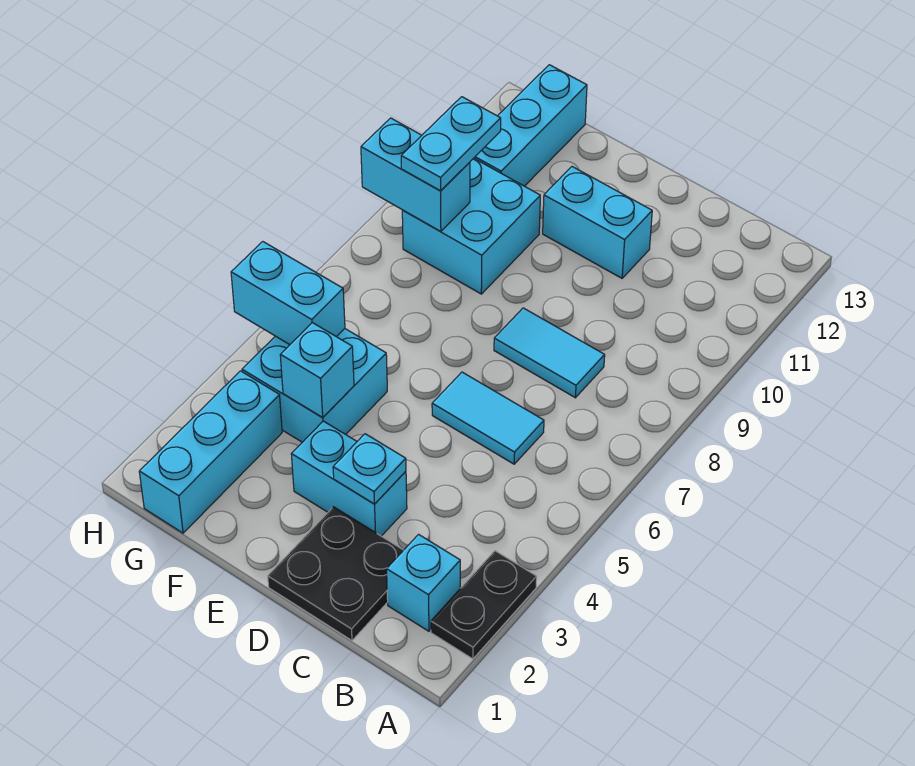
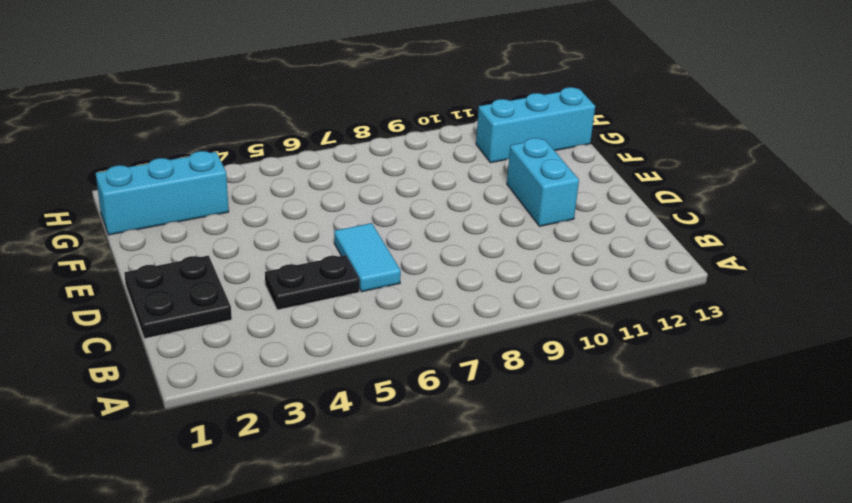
black 1x2 plate [265,255,360,310] -> black 1x2 plate moved to [431,551,537,659]
none -> cyan 1x1 brick [387,534,460,631]
none -> cyan 1x2 tile [494,308,605,398]
none -> cyan 1x2 brick [291,421,407,536]

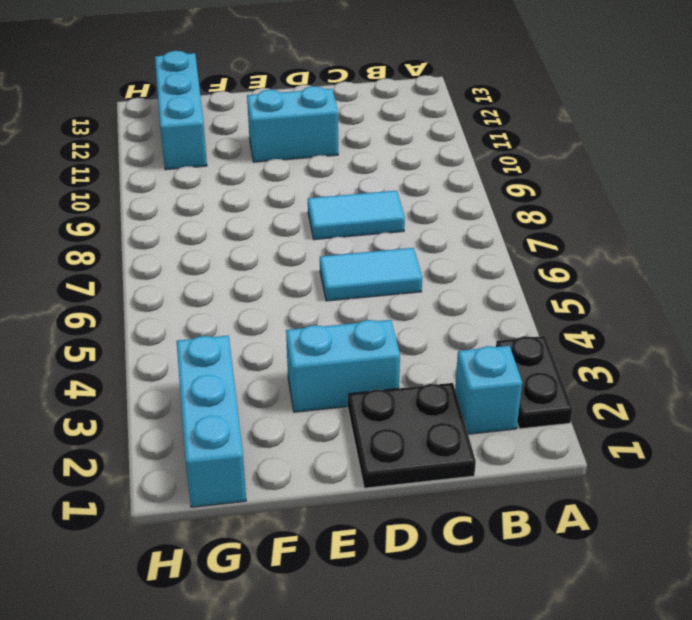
none -> cyan 2x2 brick [242,329,387,442]
none -> cyan 2x2 brick [402,158,540,294]
none -> cyan 1x1 plate [333,434,406,504]

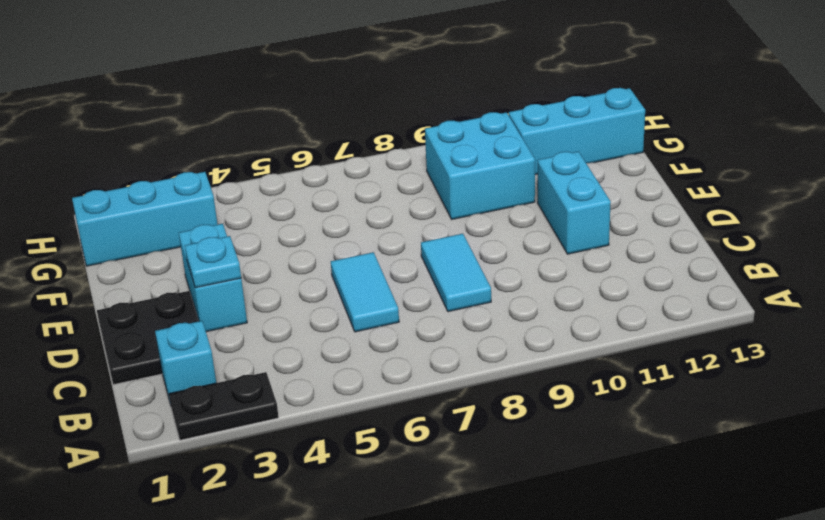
none -> cyan 2x2 brick [242,329,387,442]
none -> cyan 1x1 brick [280,323,354,418]
none -> cyan 1x2 brick [231,242,345,345]

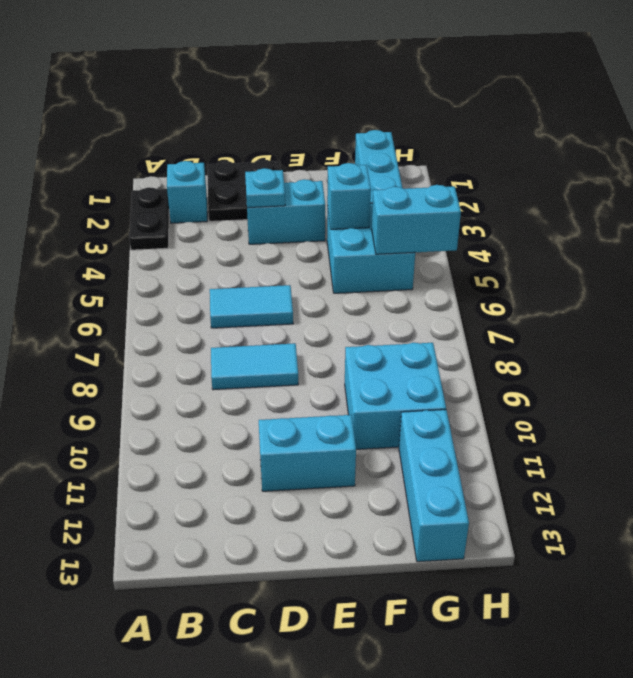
none -> cyan 1x2 brick [361,118,470,231]
none -> cyan 1x2 plate [401,97,501,191]

